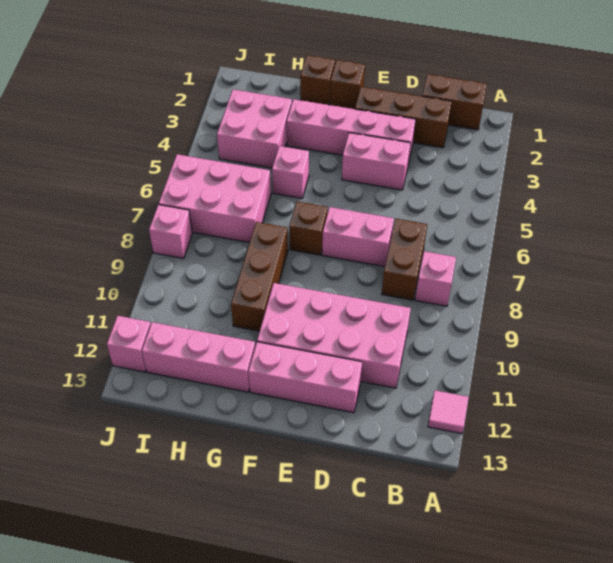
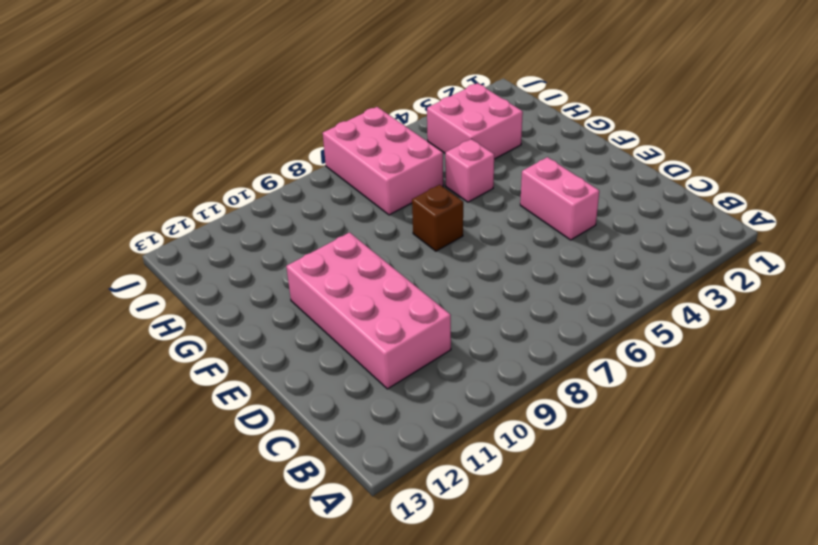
none -> pink 1x1 tile [428,390,469,434]
none -> brown 1x2 brick [422,74,487,130]
none -> pink 1x1 brick [415,251,456,306]

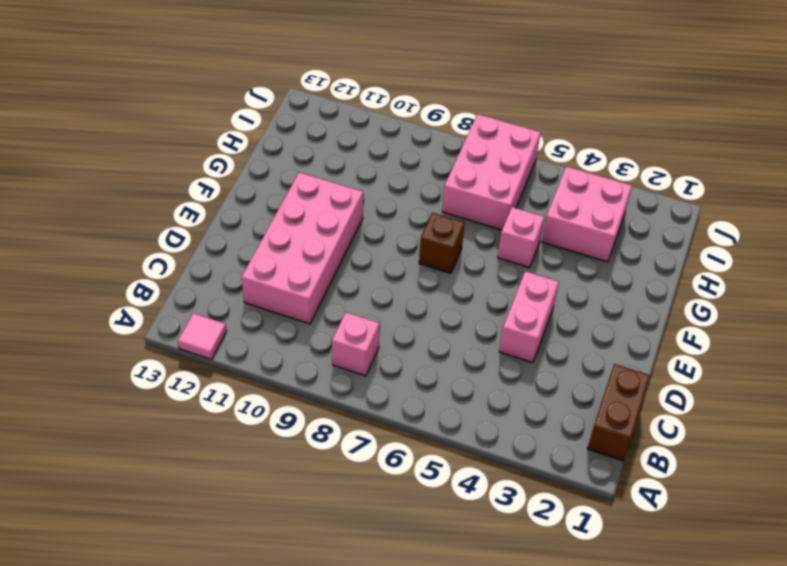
none -> brown 1x3 brick [355,87,452,148]
none -> brown 1x2 brick [382,219,427,300]
none -> pink 1x4 brick [287,99,416,163]

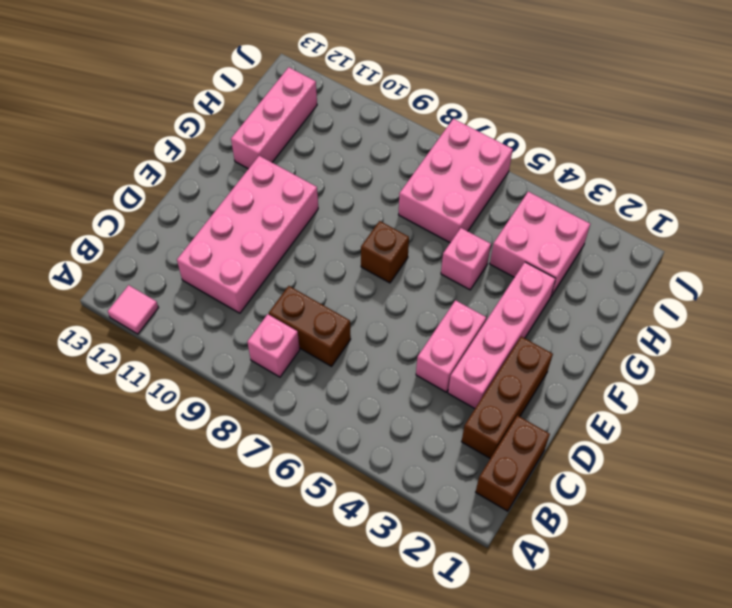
none -> pink 1x2 brick [322,207,394,267]
none -> pink 1x3 brick [248,342,362,413]
none -> brown 1x1 brick [330,60,365,109]

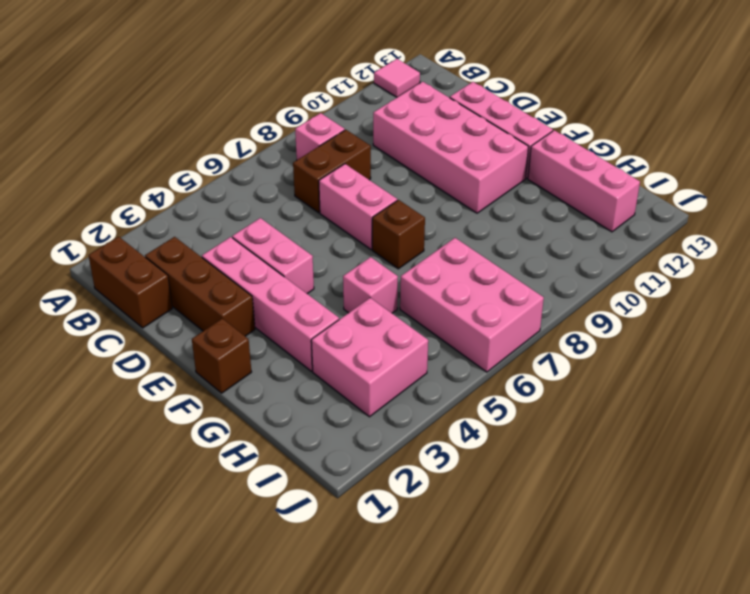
none -> brown 1x1 brick [300,55,335,105]
none -> brown 1x3 brick [231,222,288,331]
none -> pink 1x1 brick [149,205,192,259]

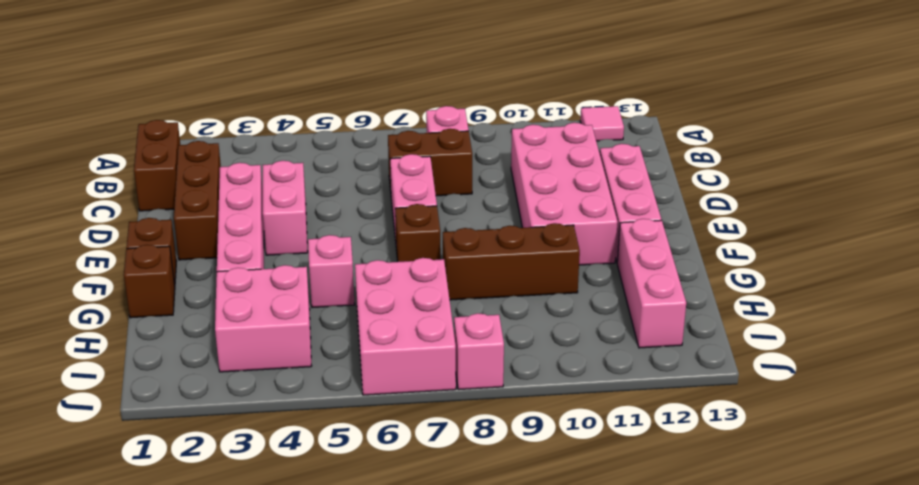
none -> pink 1x1 brick [107,316,151,372]

